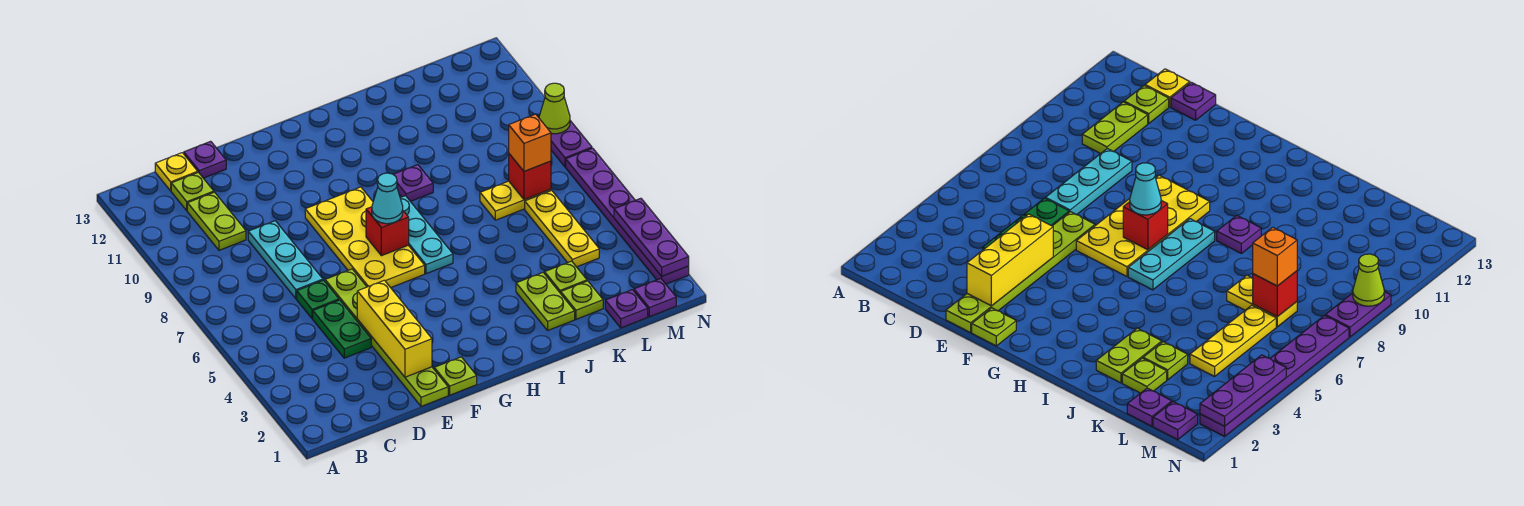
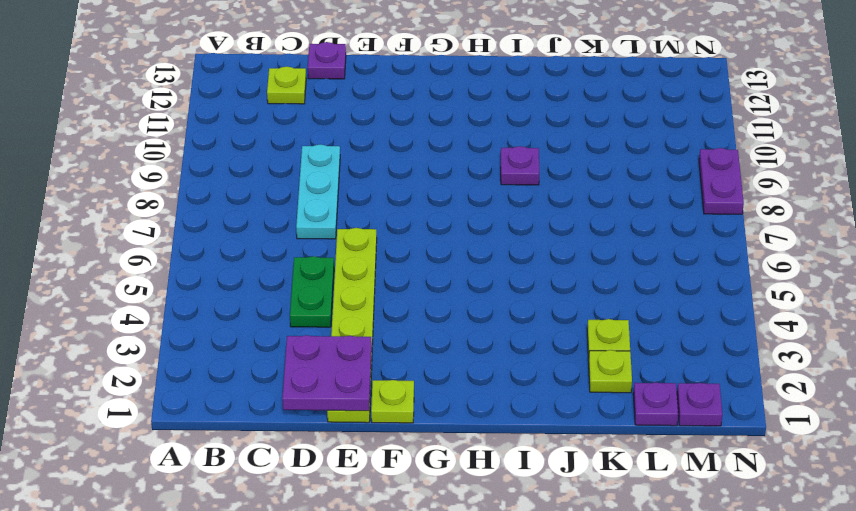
purple 2x2 plate [282,335,372,411] -> yellow 1x3 brick [357,280,432,377]
none -> lime 1x2 plate [187,192,246,250]
none -> yellow 1x1 plate [155,153,198,191]
none -> green 1x1 plate [297,280,339,319]

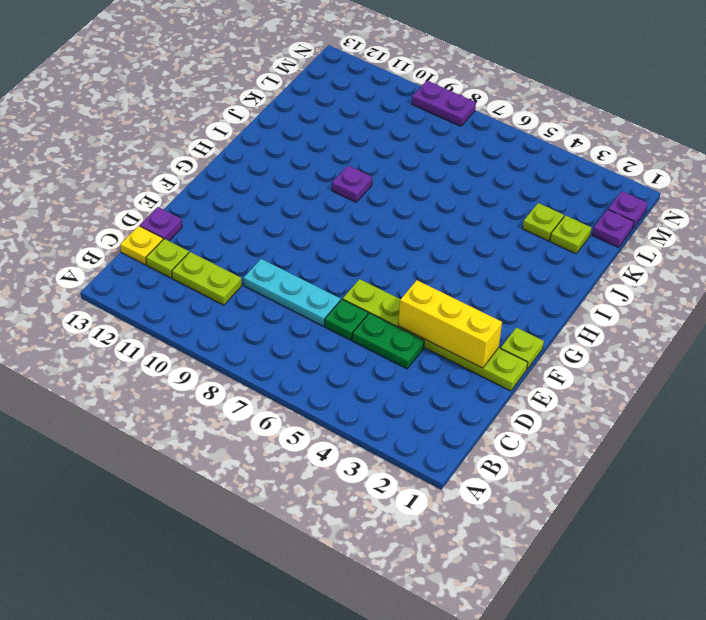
none -> yellow 2x4 plate [305,187,425,288]
none -> cyan 1x3 plate [400,196,453,274]
none -> lime 1x2 plate [516,273,575,330]

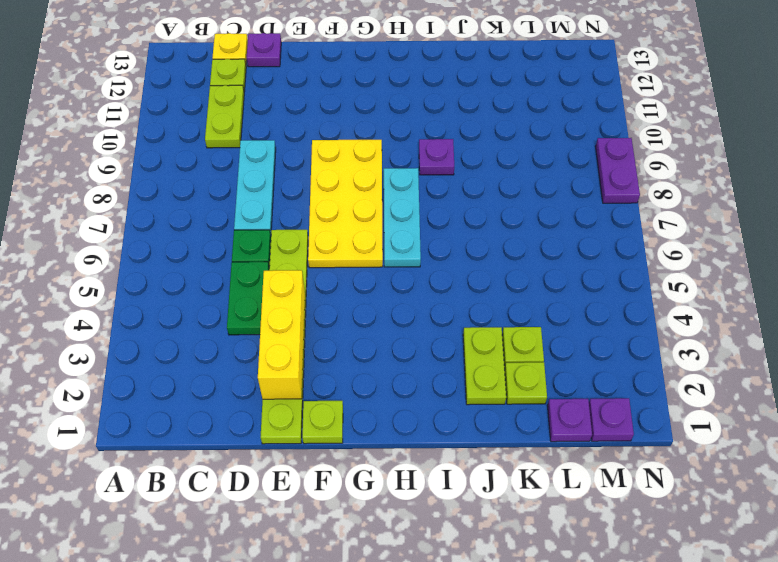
none -> yellow 1x2 plate [480,181,551,220]
none -> yellow 1x3 plate [525,191,599,267]
none -> purple 1x6 plate [566,148,689,284]

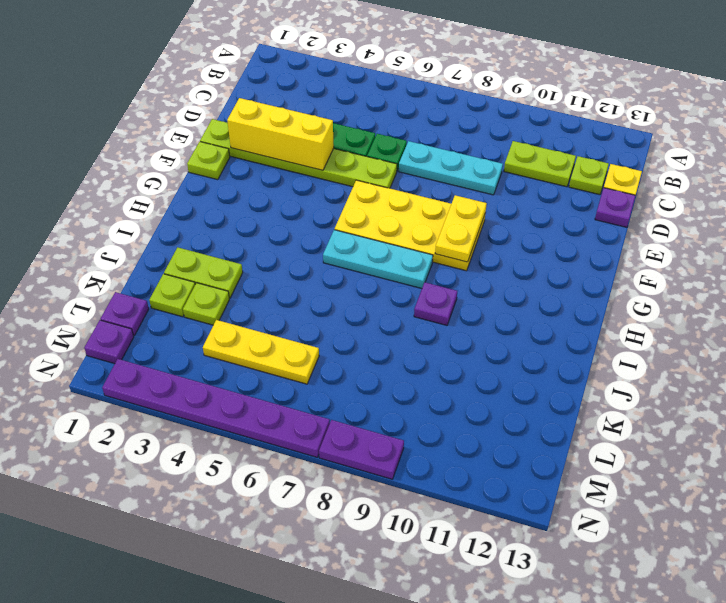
yellow 1x2 plate [435,195,487,262] -> yellow 1x2 plate moved to [480,181,551,220]
none -> red 1x1 brick [366,207,409,256]
none -> red 1x1 brick [509,154,551,200]
none -> purple 1x3 plate [614,198,689,276]

